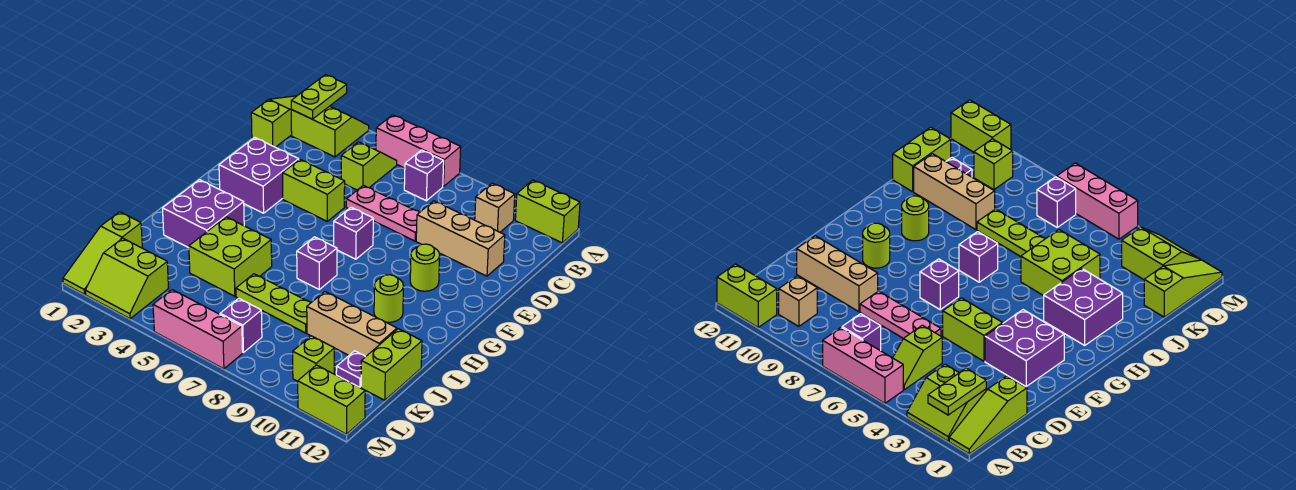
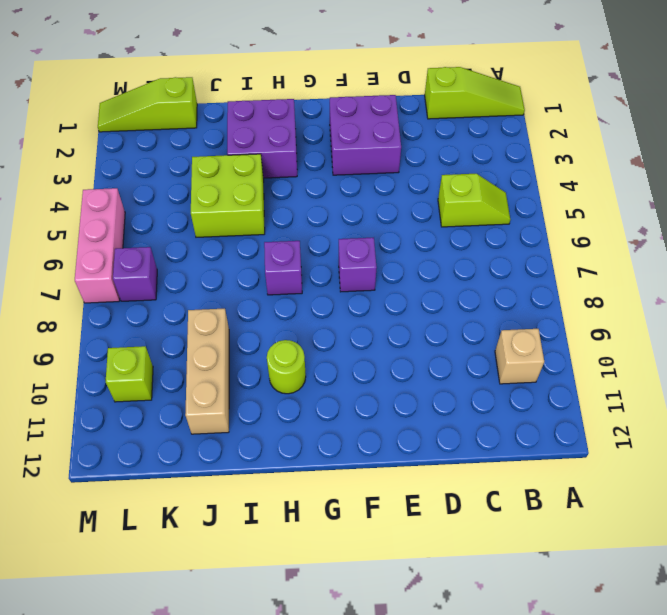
none -> lime 2x2 slope [291,106,369,157]
none -> pink 1x3 brick [376,115,461,186]
none -> lime 1x2 brick [515,180,580,243]

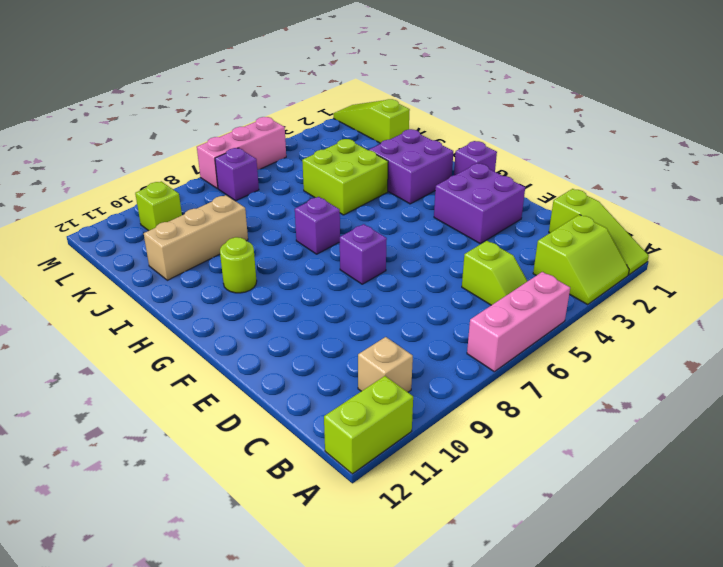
purple 1x1 brick [454,141,497,175] -> purple 1x1 brick moved to [404,150,444,201]
none -> pink 1x3 plate [346,185,420,241]
none -> tan 1x3 brick [416,201,505,276]
none -> lime 1x2 brick [283,159,345,221]

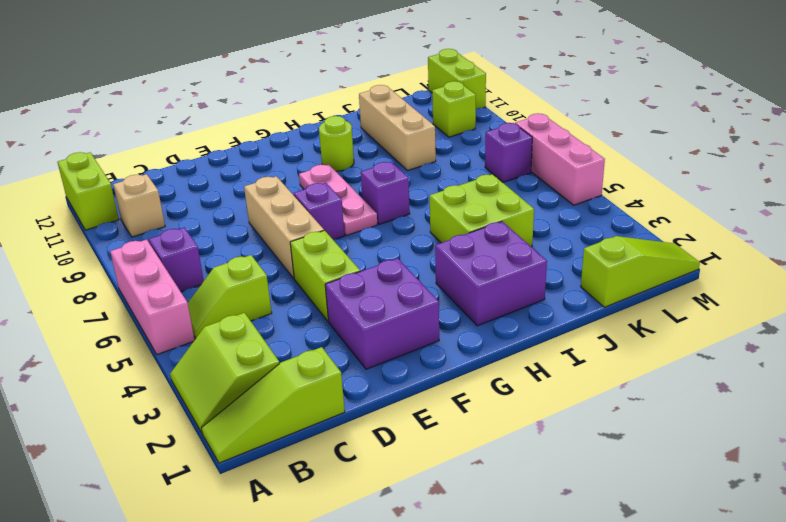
tan 1x3 brick [244,176,324,278] -> tan 1x3 brick moved to [416,201,505,276]
pink 1x3 plate [299,164,377,236] -> pink 1x3 plate moved to [346,185,420,241]
none -> lime 1x1 round brick [410,244,440,291]
none -> lime 1x3 plate [236,274,310,333]
none -> lime 1x2 brick [361,329,422,400]

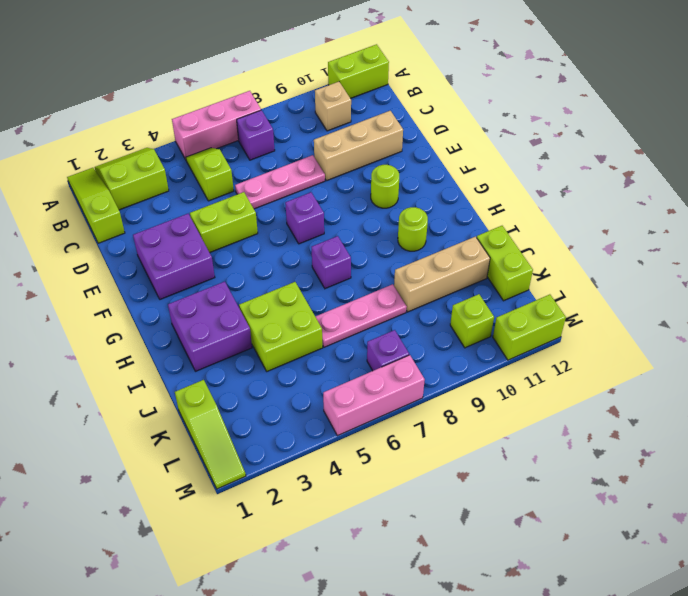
pink 1x3 plate [315,284,407,347] -> lime 1x3 plate [236,274,310,333]
none -> purple 1x1 plate [336,351,365,387]
none -> lime 2x2 slope [85,238,169,319]
none -> lime 1x2 plate [291,75,347,119]

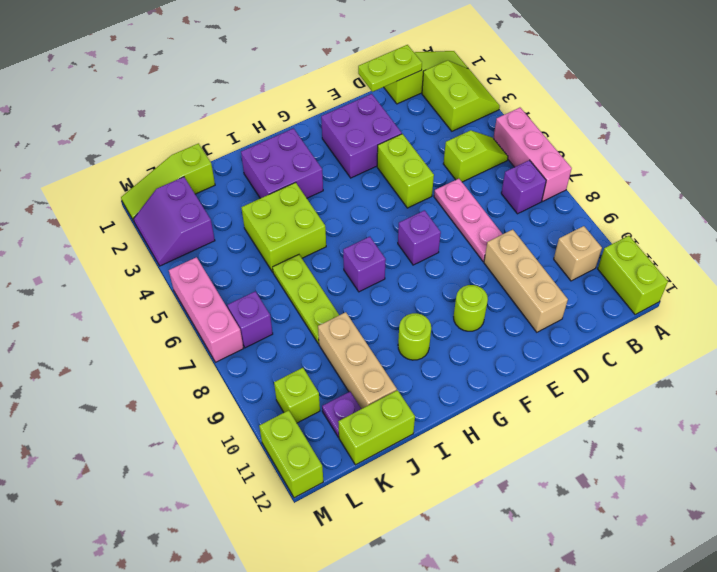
lime 1x2 plate [358,45,422,92] -> lime 1x2 plate moved to [291,75,347,119]
purple 2x2 slope [134,177,215,266] -> lime 2x2 slope [85,238,169,319]

